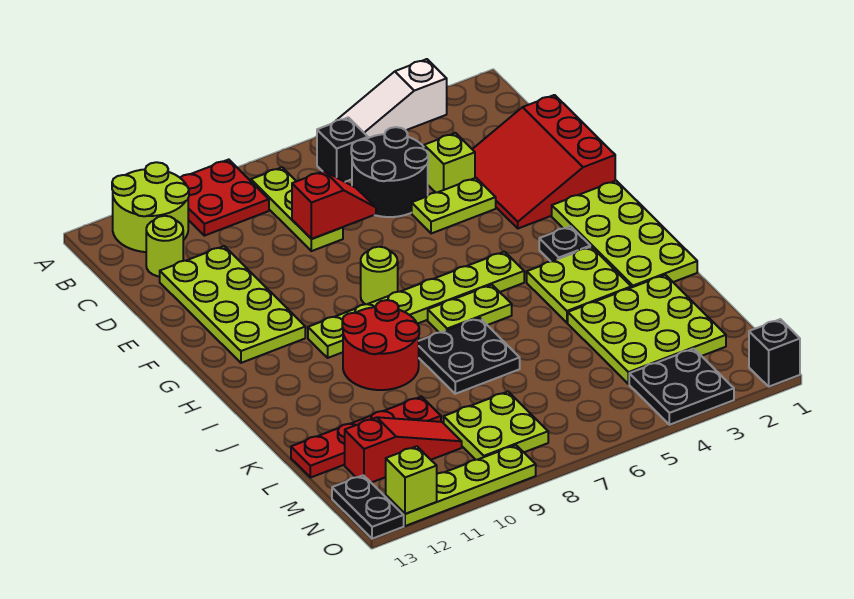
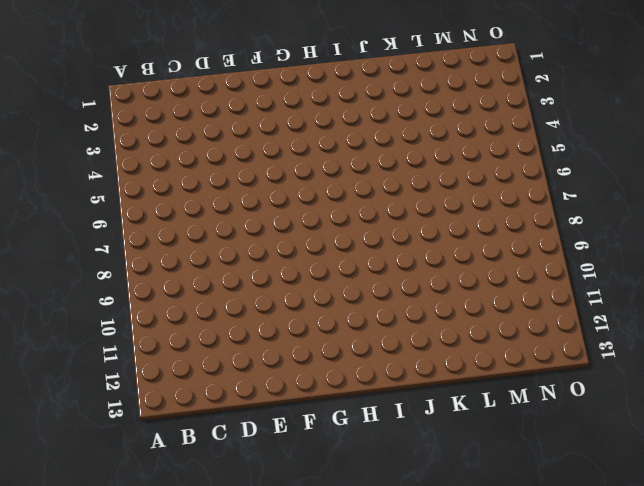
none -> white 1x3 slope [337,59,447,138]
none -> red 2x2 plate [180,160,269,236]
none -> lime 2x2 round brick [112,162,189,252]

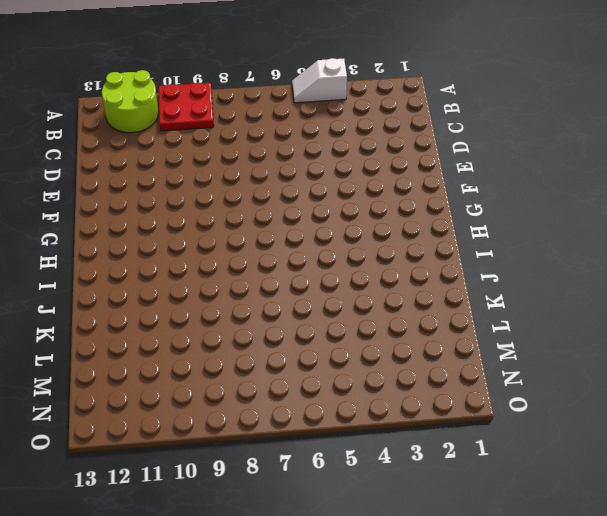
white 1x2 slope [292,58,347,103] -> white 1x3 slope [337,59,447,138]
none -> black 1x1 brick [317,117,368,182]
none -> lime 1x3 plate [251,167,343,251]
none -> black 2x2 round brick [351,127,428,217]

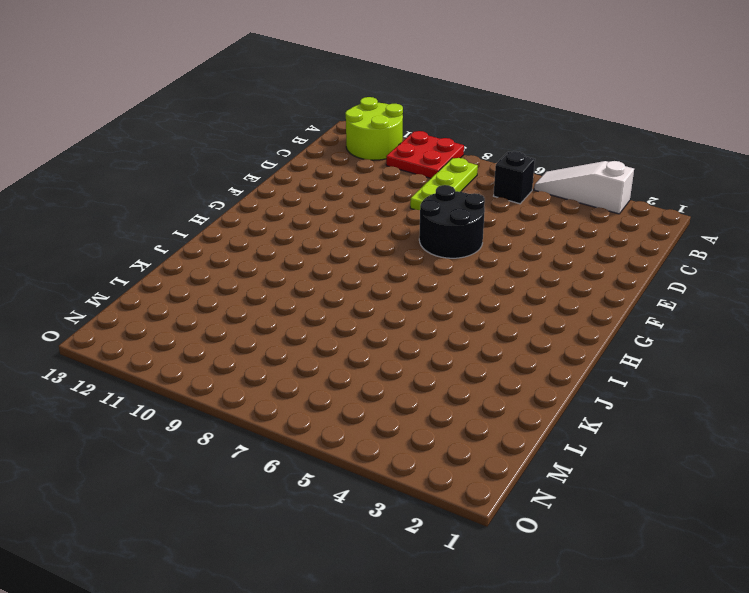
black 2x2 round brick [419,185,485,258] -> black 2x2 round brick moved to [351,127,428,217]
none -> lime 1x1 round brick [146,216,183,277]
none -> red 3x3 slope [472,95,615,228]
none -> lime 1x1 brick [424,133,475,192]

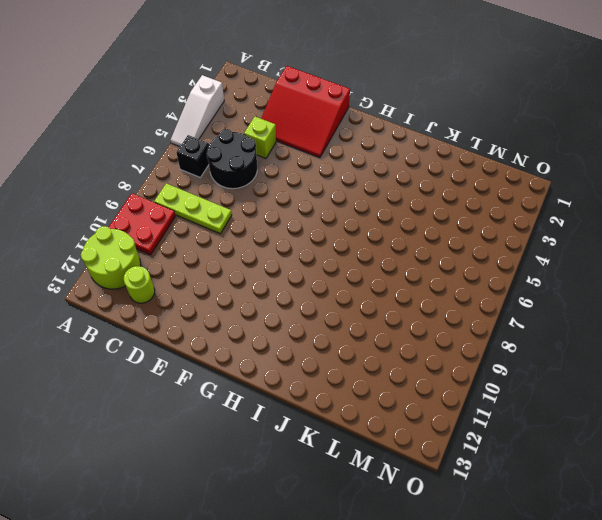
none -> lime 2x4 plate [160,246,305,363]
none -> lime 1x2 plate [412,178,496,234]
none -> lime 2x4 plate [552,181,697,288]

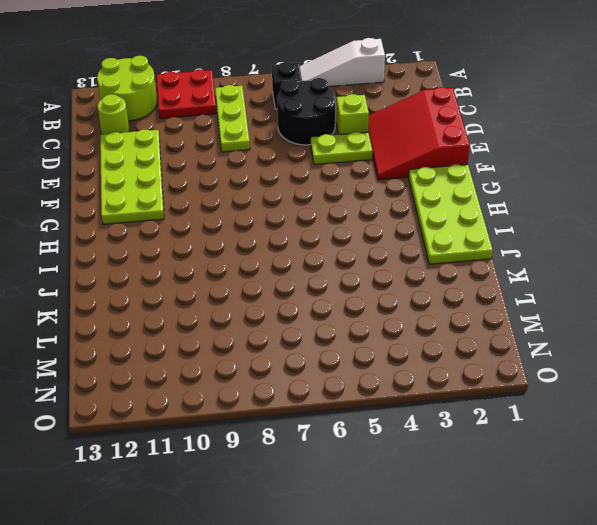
none -> lime 1x1 round brick [361,247,398,304]
none -> black 1x1 plate [539,226,590,261]
none -> lime 1x6 plate [308,252,524,358]

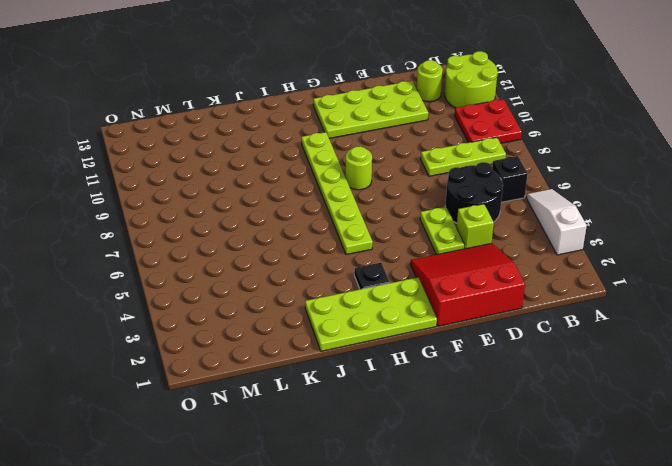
none -> lime 2x2 plate [527,247,631,323]
none -> lime 1x2 plate [428,285,512,332]
none -> red 2x2 round brick [342,300,419,390]

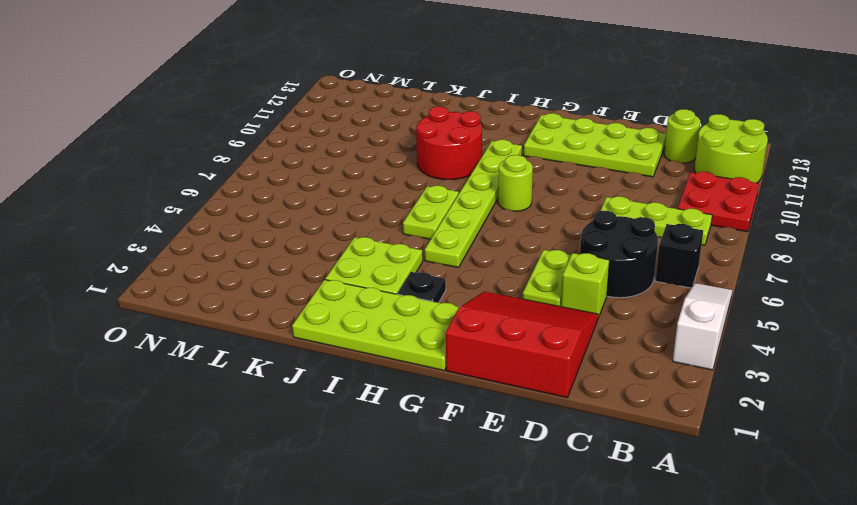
none -> black 2x2 plate [419,318,520,394]
none -> lime 3x3 plate [568,275,726,384]
none -> red 1x4 plate [291,396,441,478]

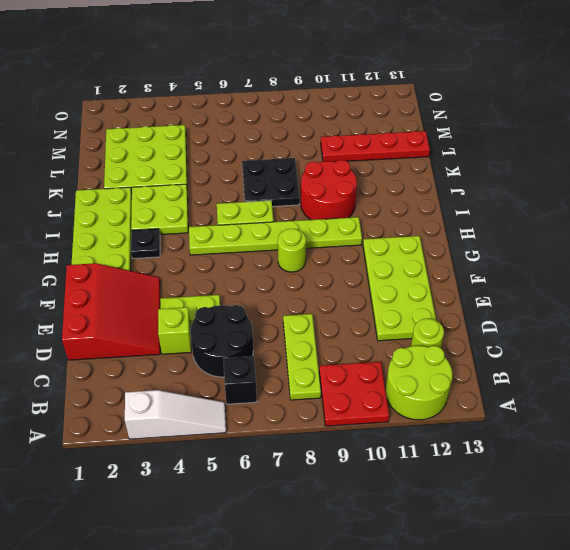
none -> lime 2x2 plate [444,392,548,460]
none -> red 1x3 slope [345,417,462,483]
none -> black 2x2 plate [629,349,734,425]

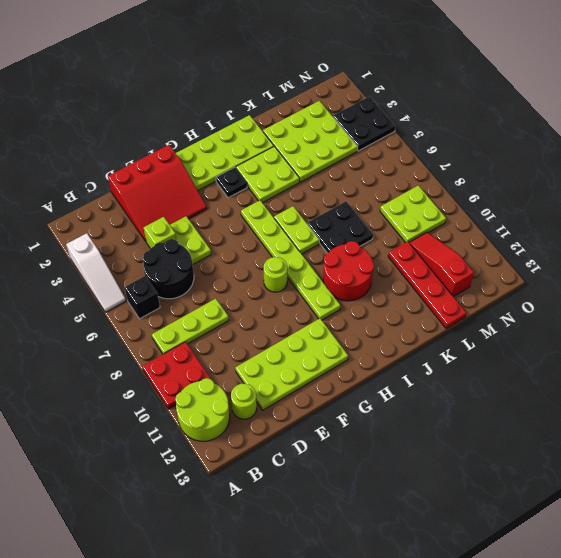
none -> black 1x2 plate [332,475,404,539]
none -> black 1x1 brick [749,319,800,387]
none -> lime 1x4 plate [386,445,536,526]

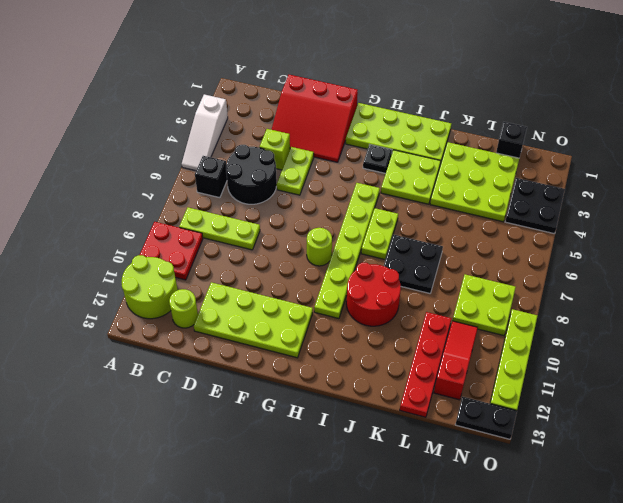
black 1x1 brick [496,122,527,158] -> black 1x1 brick moved to [749,319,800,387]
none -> red 1x2 slope [292,171,376,239]
none -> lime 1x1 brick [385,446,437,514]

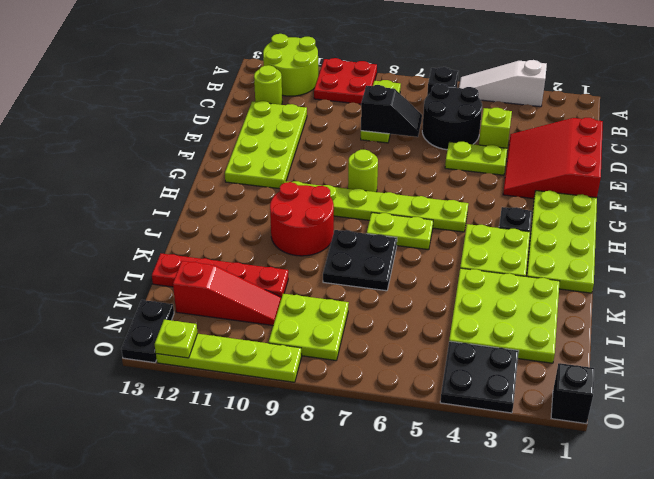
black 1x2 slope [361,85,422,137] -> red 1x2 slope [292,171,376,239]
lime 1x1 plate [155,320,198,358] -> lime 1x1 brick [385,446,437,514]

